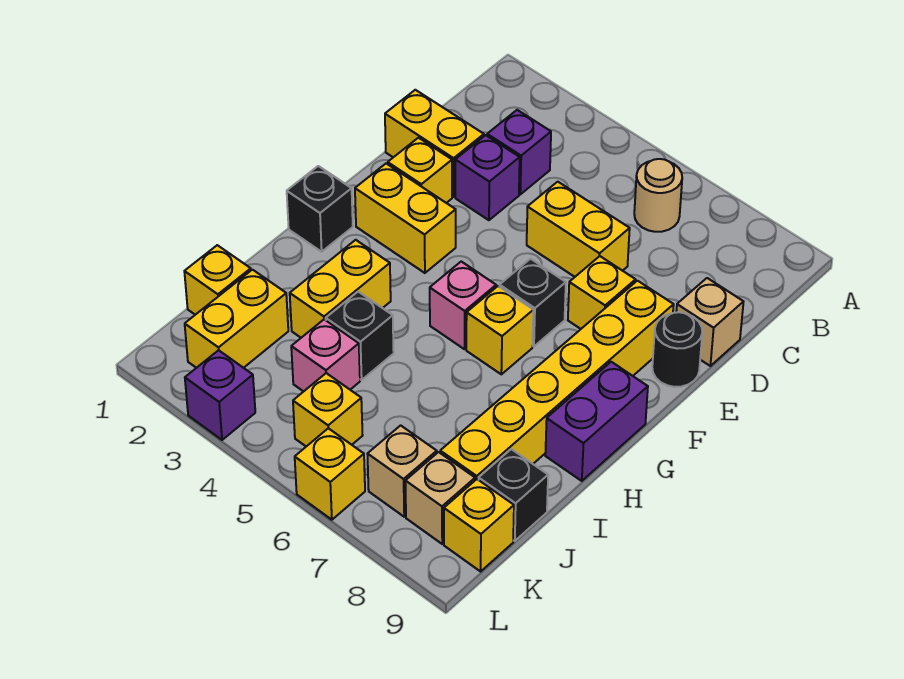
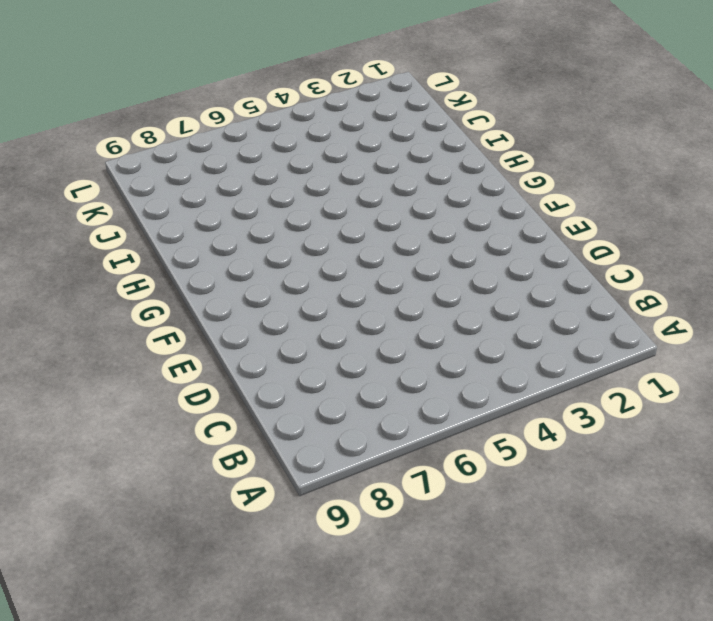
none -> tan 1x1 round brick [634,159,682,232]
none -> purple 1x1 brick [487,110,551,194]
none -> yellow 1x2 brick [385,90,484,197]

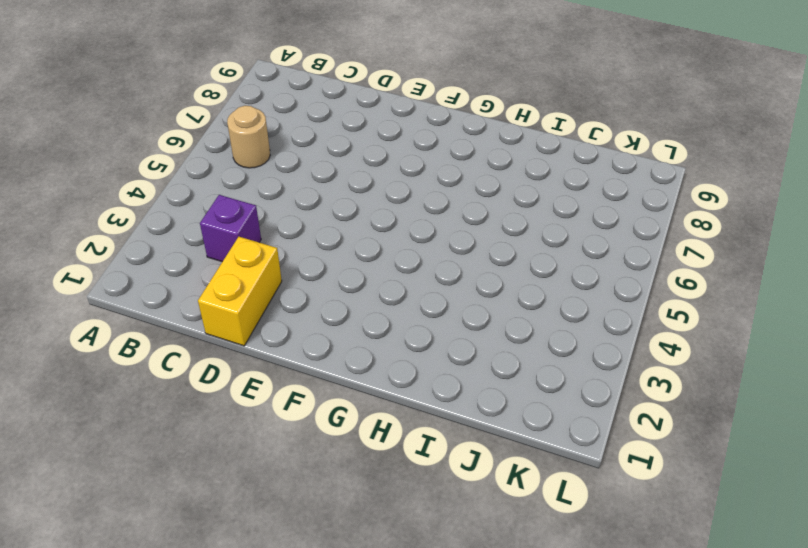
none -> purple 1x1 brick [455,135,520,220]
none -> yellow 1x2 brick [527,182,630,277]
none -> tan 1x1 brick [676,278,743,366]

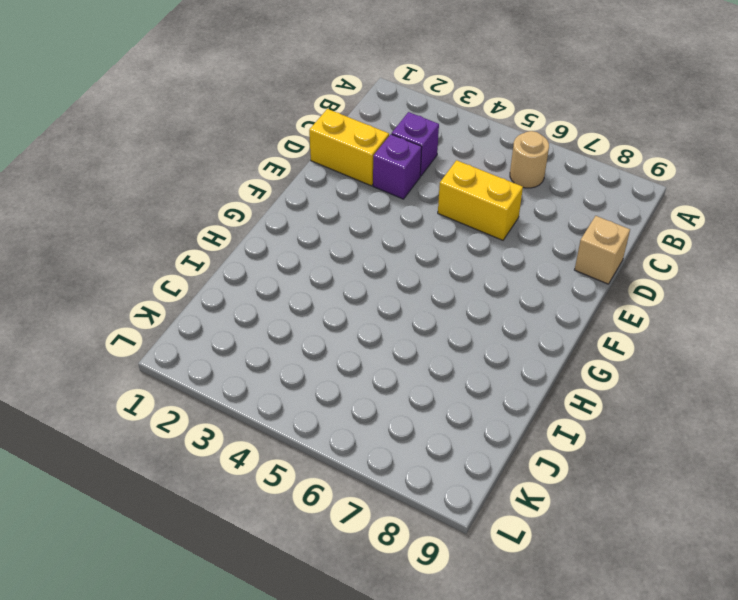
none -> yellow 1x1 brick [388,138,452,203]
none -> yellow 1x1 brick [568,256,636,329]
none -> yellow 1x6 brick [440,281,674,480]

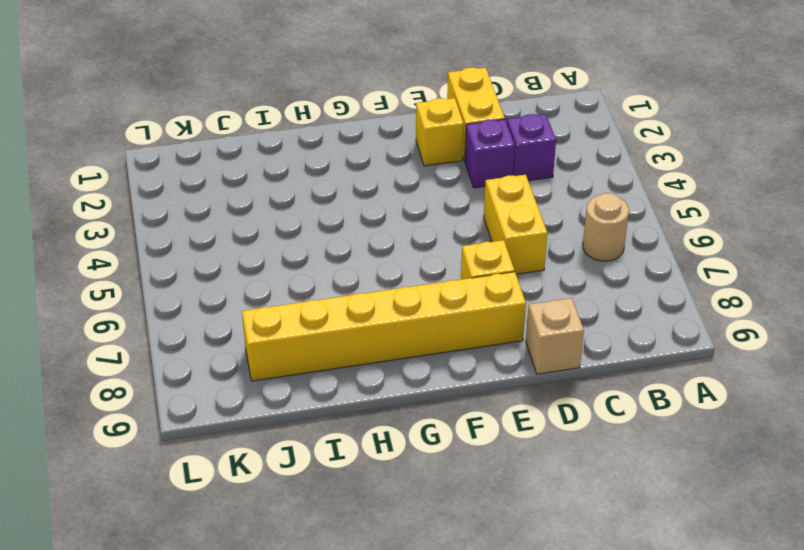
none -> black 1x1 round brick [652,312,702,387]
none -> yellow 1x2 brick [355,164,456,273]
none -> black 1x1 brick [499,259,566,346]

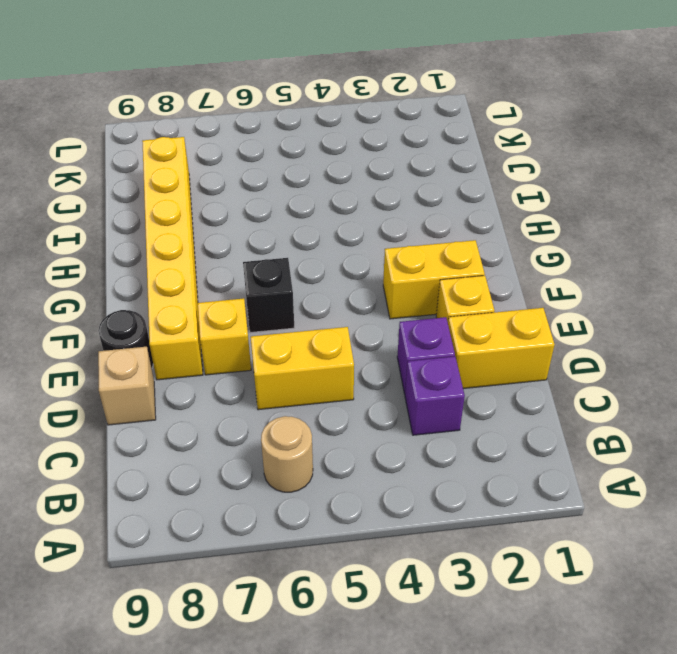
none -> black 1x1 brick [287,166,353,252]
none -> pink 1x1 brick [430,262,496,349]
none -> yellow 1x1 brick [466,286,533,374]

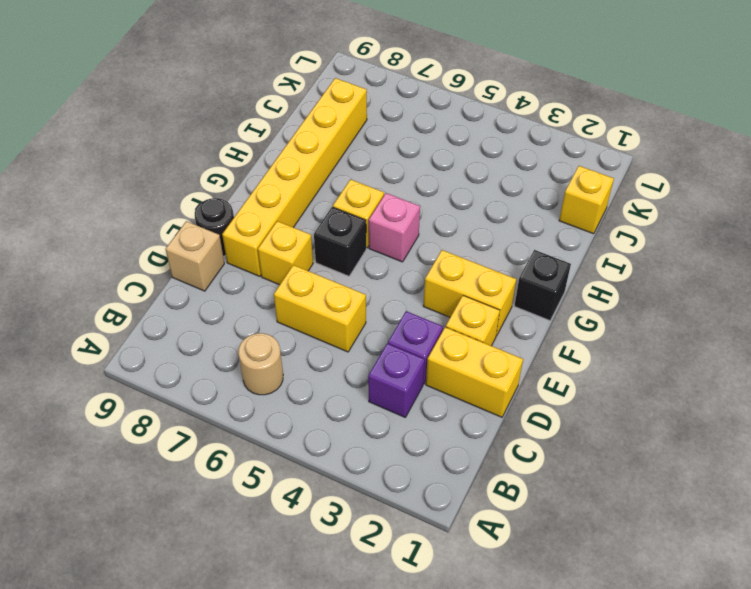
none -> purple 1x2 brick [545,362,648,481]
none -> yellow 1x2 brick [290,240,391,338]
none -> black 1x1 brick [326,292,394,380]

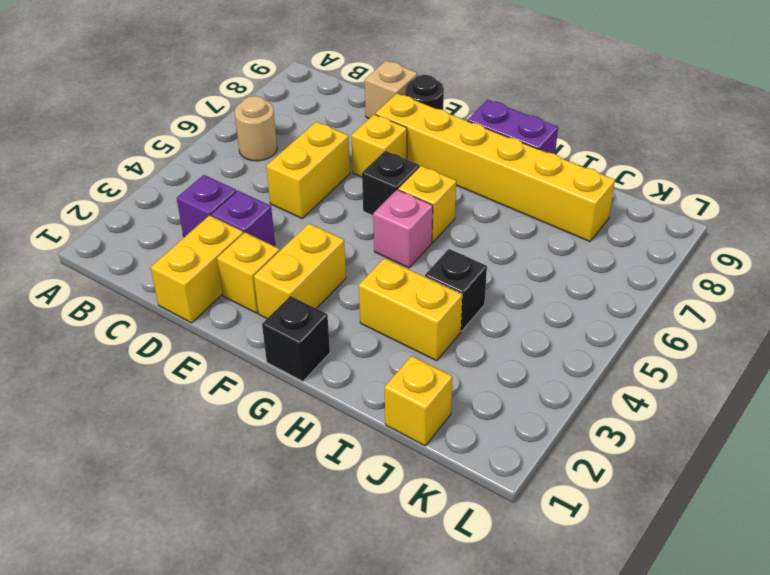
none -> yellow 1x2 brick [185,270,288,368]
none -> pink 1x1 brick [291,319,360,391]
none -> black 1x1 brick [479,449,548,541]

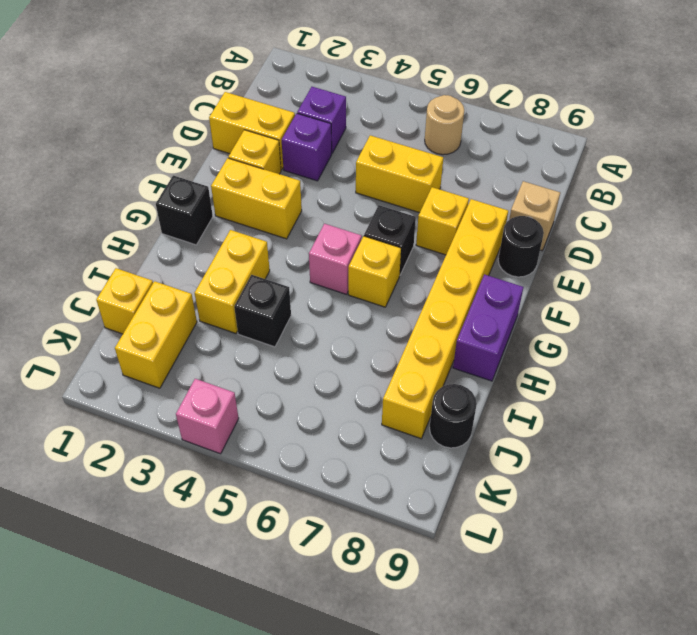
black 1x1 round brick [430,384,477,448] -> black 1x1 brick [479,449,548,541]
pink 1x1 brick [176,379,239,454] -> pink 1x1 brick moved to [291,319,360,391]
none -> yellow 1x1 brick [293,373,363,446]
none -> tan 1x1 brick [368,425,437,517]
none -> tan 1x1 brick [405,452,475,544]

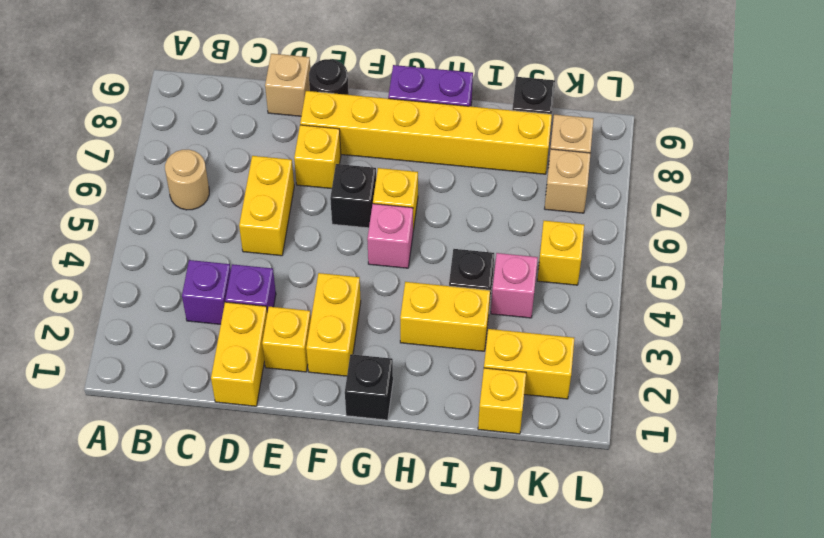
none -> yellow 1x1 brick [444,479,514,571]
none -> purple 1x1 brick [185,350,255,440]
none -> yellow 1x1 brick [295,428,365,520]

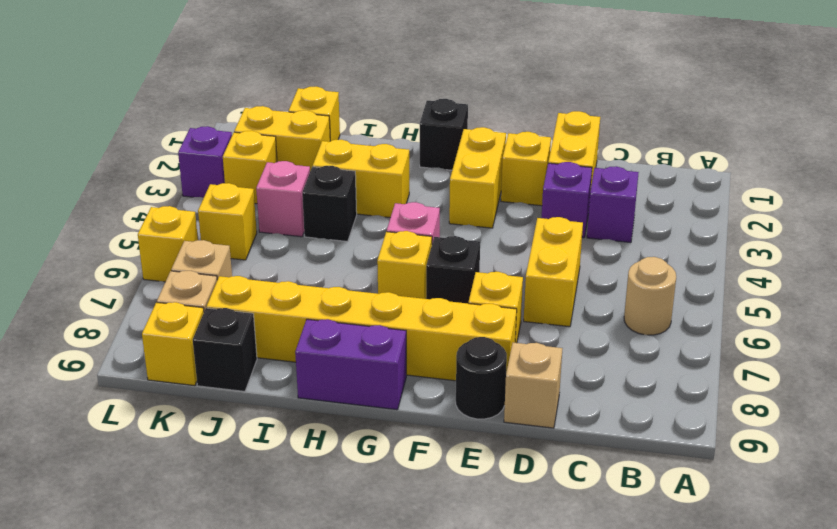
yellow 1x1 brick [223,131,277,204] -> none

